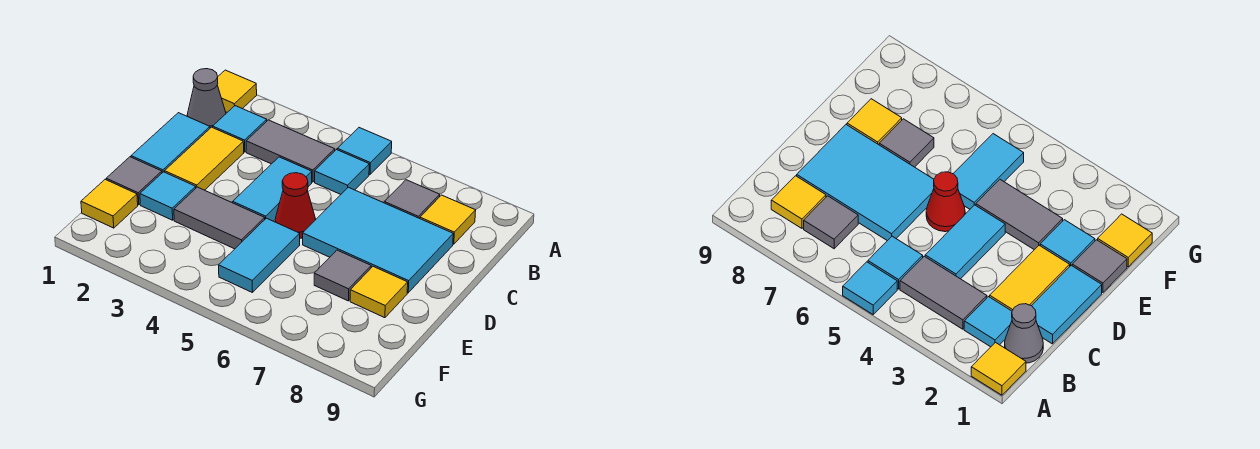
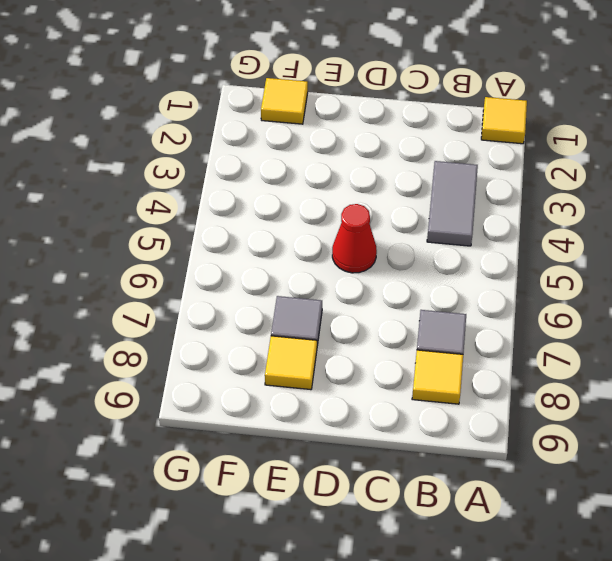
none -> cyan 1x1 tile [337,128,392,174]
none -> grey 1x1 cone [187,69,226,128]
none -> cyan 1x1 tile [213,106,267,152]

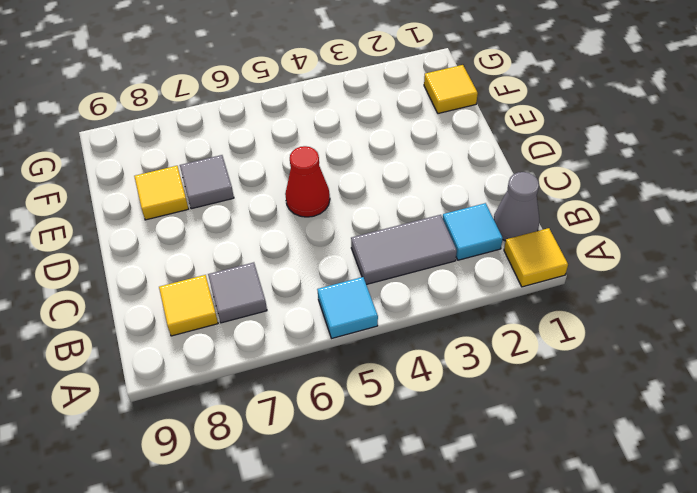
none -> cyan 1x1 tile [315,150,369,194]
none -> cyan 1x2 tile [131,113,210,173]
none -> yellow 1x2 tile [165,127,244,190]

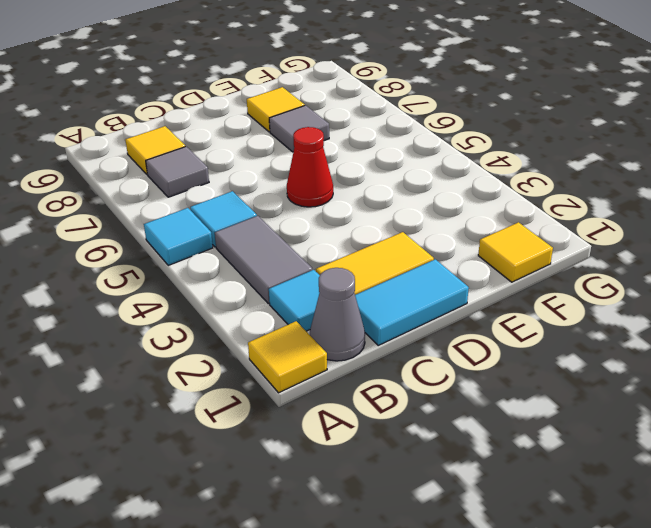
none -> cyan 1x2 tile [233,157,312,221]
none -> cyan 2x3 tile [303,187,453,293]
none -> grey 1x1 tile [106,157,162,205]

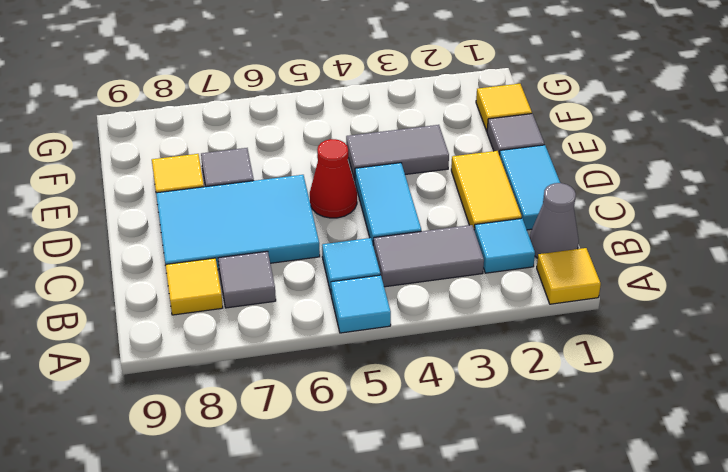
none -> cyan 1x1 tile [140,172,196,220]
none -> cyan 1x2 tile [219,218,300,293]

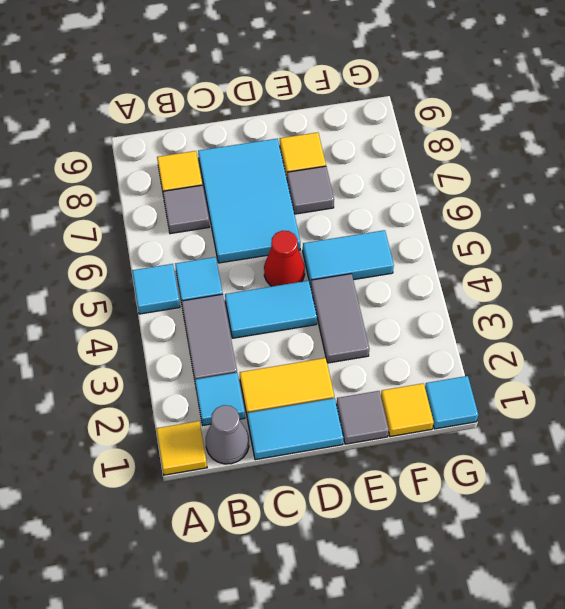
cyan 1x1 tile [425,376,478,429] -> cyan 1x1 tile moved to [140,172,196,220]

